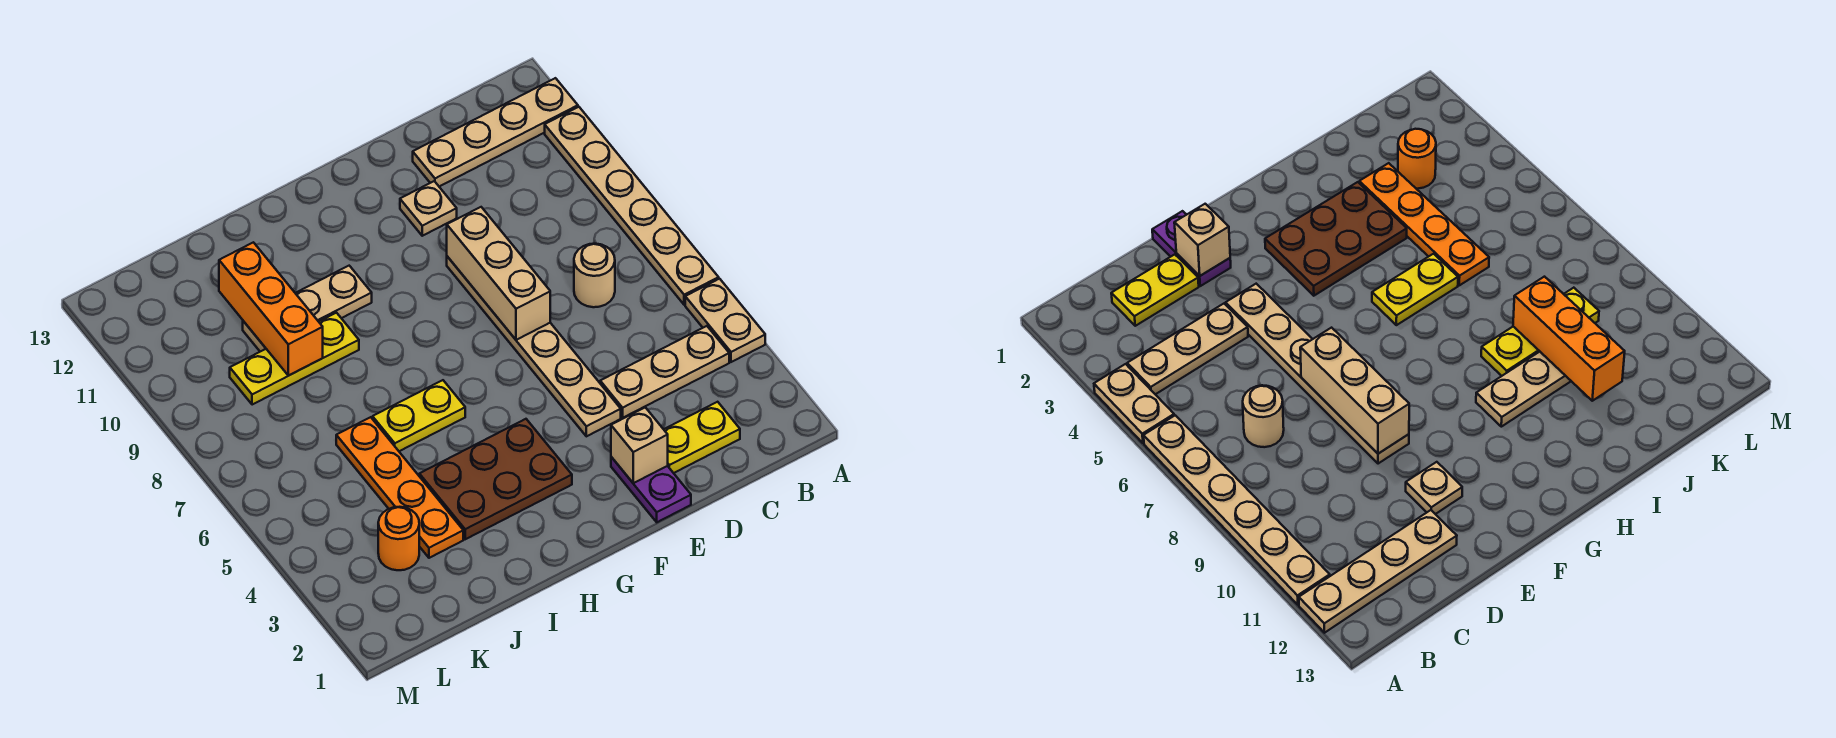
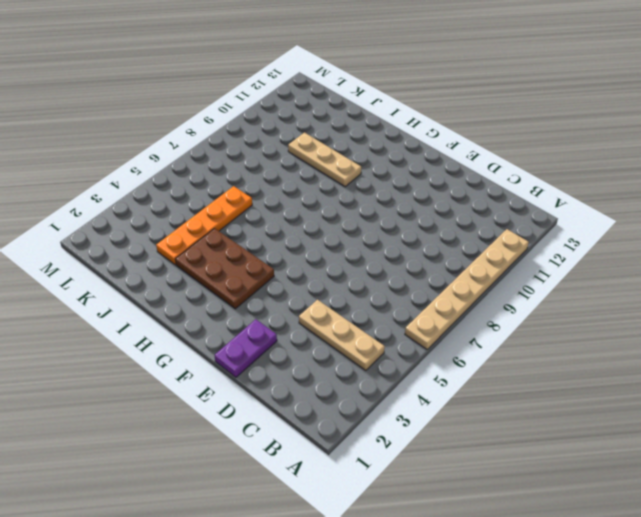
none -> tan 1x2 plate [685,279,765,362]
none -> tan 1x4 plate [413,78,578,187]
none -> yellow 1x2 plate [664,402,740,473]

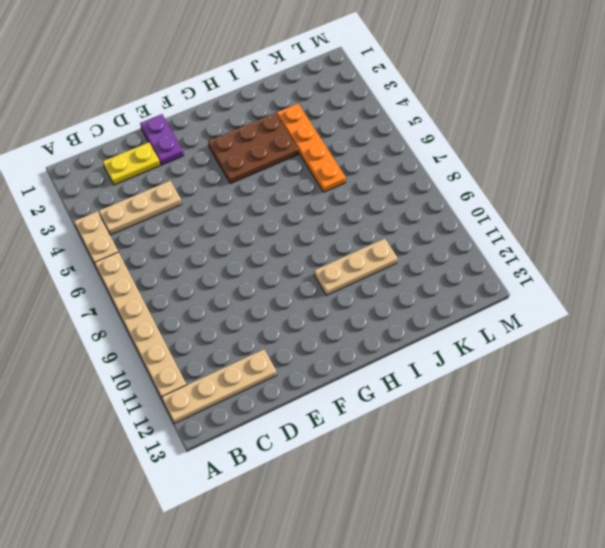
none -> tan 1x1 round brick [574,244,615,307]
none -> tan 1x6 plate [447,256,621,436]
none -> tan 1x1 plate [400,181,457,236]

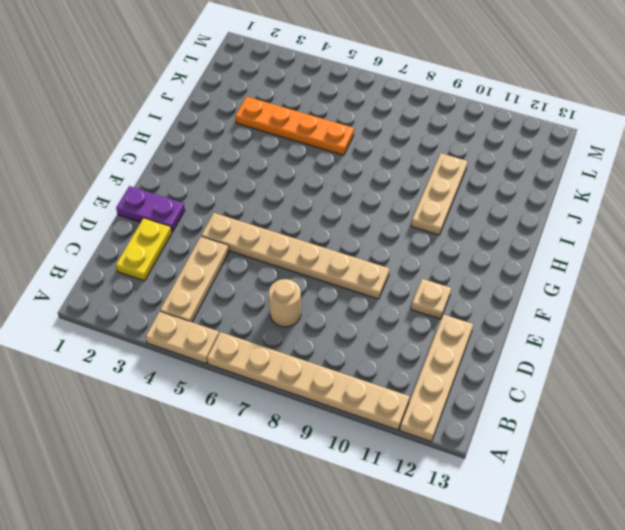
none -> brown 2x3 plate [419,419,572,539]
none -> yellow 1x2 plate [373,380,465,451]
none -> yellow 1x3 plate [230,313,359,405]

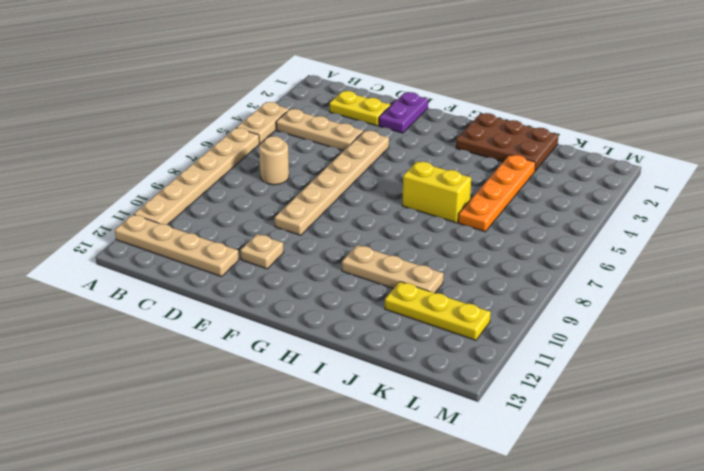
brown 2x3 plate [456,113,559,171] -> brown 2x3 plate moved to [419,419,572,539]
yellow 1x2 brick [402,162,471,223] -> yellow 1x2 plate [373,380,465,451]
yellow 1x3 plate [385,282,491,340] -> yellow 1x3 plate moved to [230,313,359,405]
none -> orange 1x1 round brick [378,507,419,570]
none -> tan 1x1 brick [611,407,668,483]
none -> tan 1x3 brick [447,207,550,340]

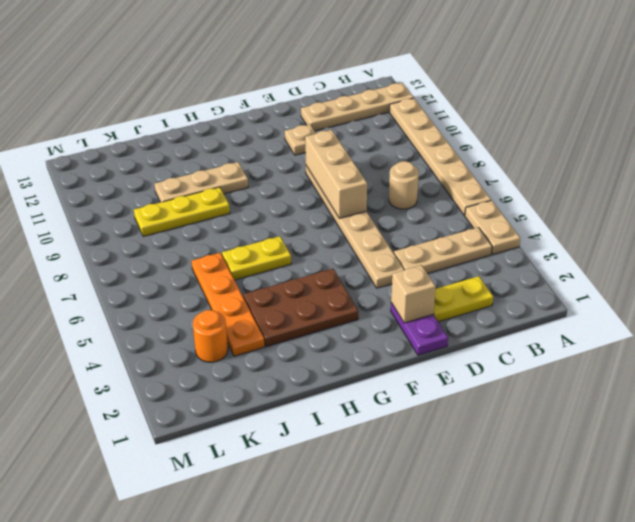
none -> orange 1x3 brick [219,242,323,376]

